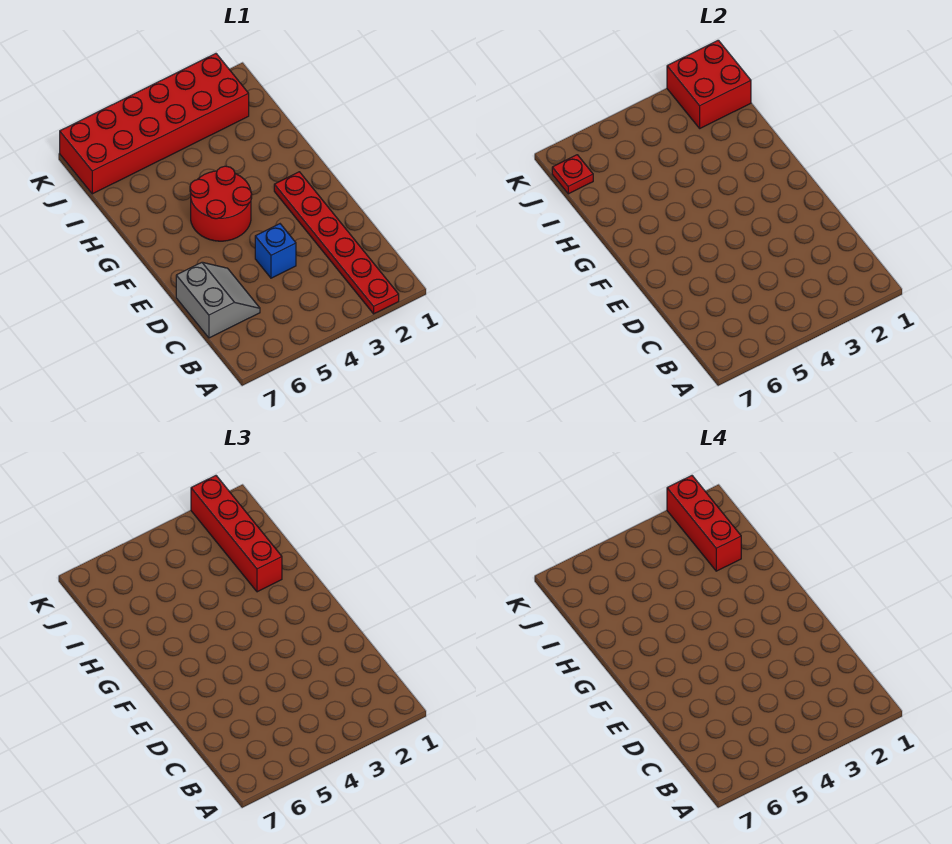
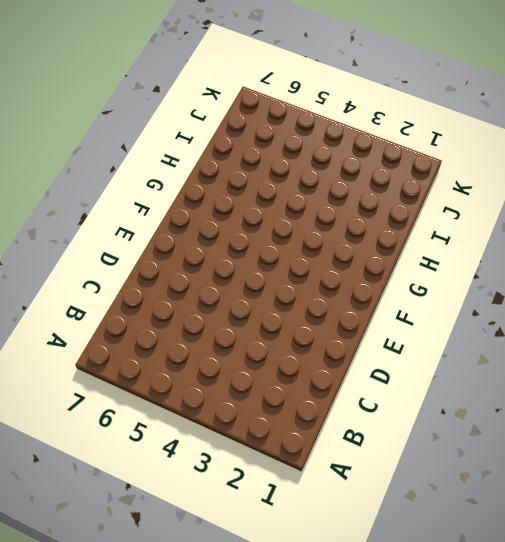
none -> red 1x6 plate [274,172,399,314]
none -> grey 2x2 slope [176,262,260,338]

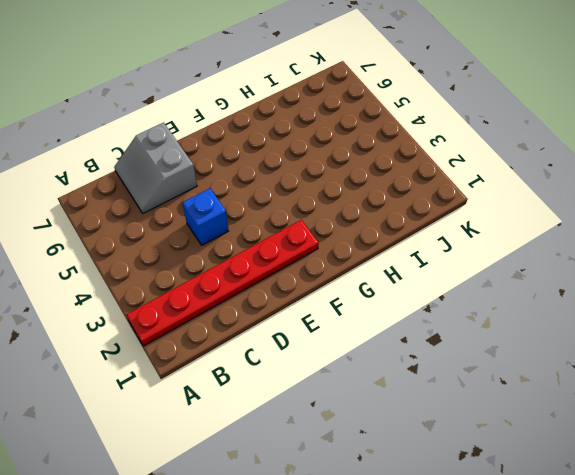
grey 2x2 slope [114,122,197,213] -> grey 2x2 slope turned to [176,262,260,338]
none -> red 2x2 round brick [190,166,252,241]
none -> red 2x6 brick [60,54,249,194]

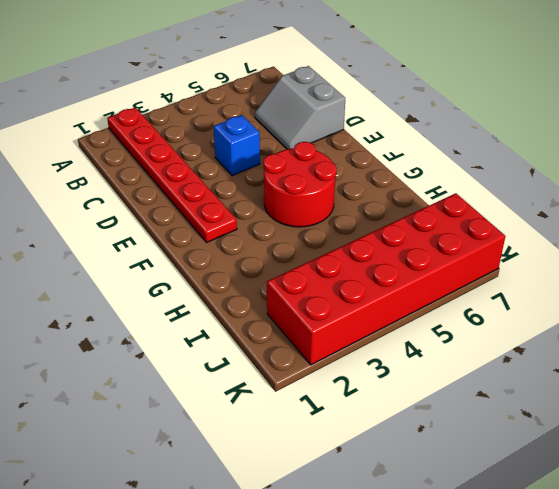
none -> red 2x2 brick [667,40,751,128]
none -> red 1x1 plate [552,155,593,194]

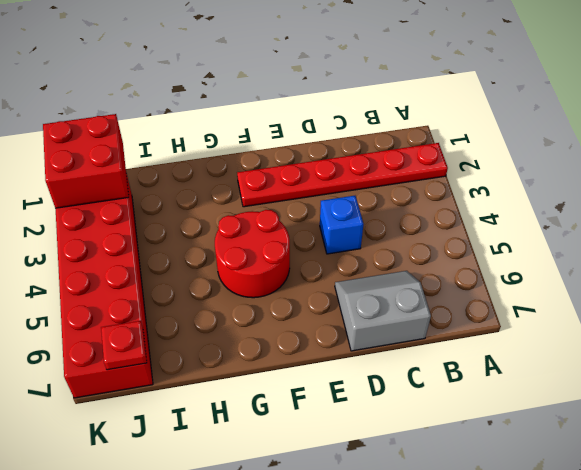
none -> red 1x4 brick [191,476,282,592]
none -> red 1x3 brick [667,476,741,571]

